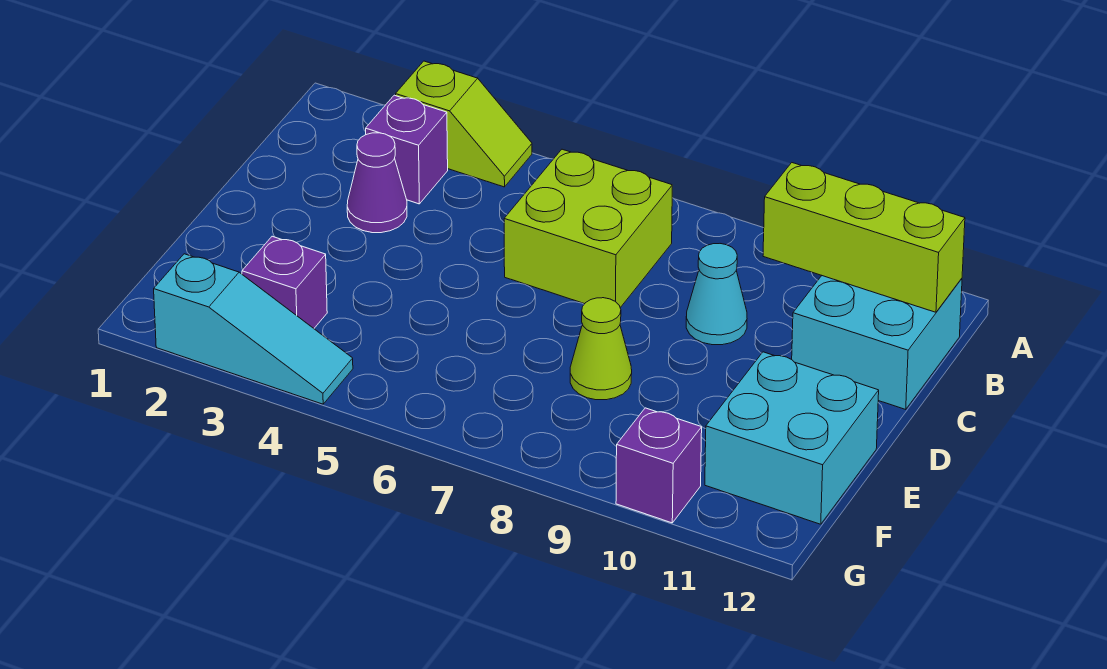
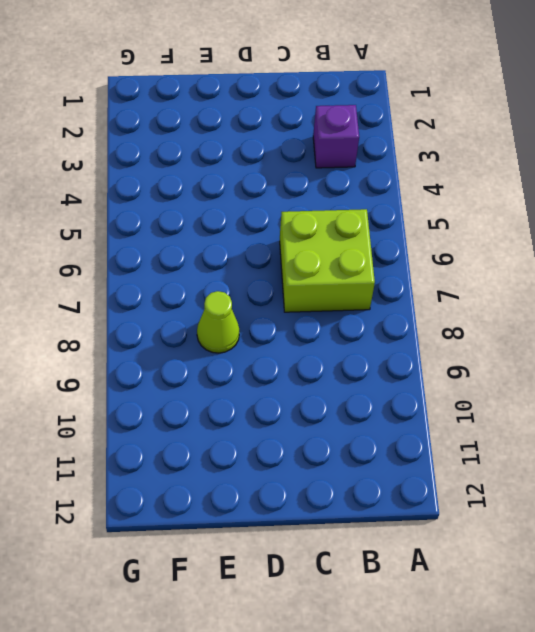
none -> lime 1x2 slope [396,61,532,187]
none -> cyan 2x2 brick [792,276,962,409]
none -> purple 1x1 cone [347,133,407,233]

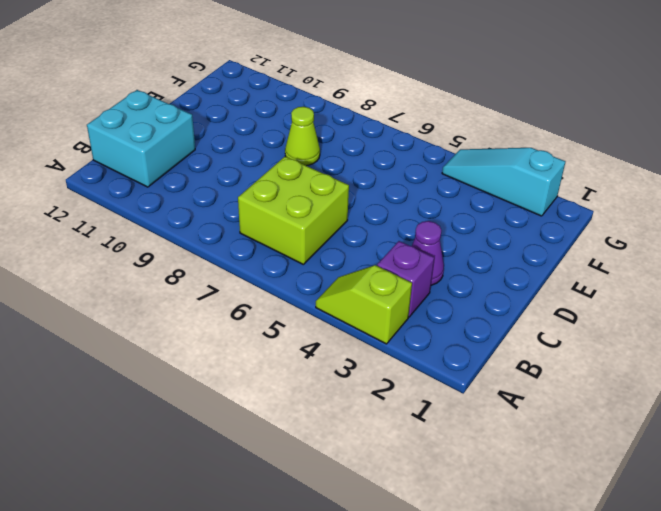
none -> cyan 1x1 cone [686,244,747,345]
none -> cyan 2x2 brick [705,352,879,524]
none -> purple 1x1 brick [242,236,327,328]

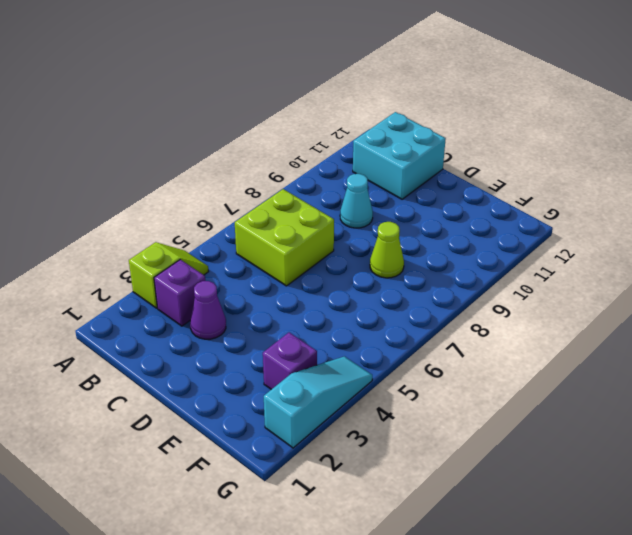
none -> cyan 2x2 brick [705,352,879,524]
none -> purple 1x1 brick [616,408,702,523]
none -> lime 1x3 brick [763,163,965,312]

